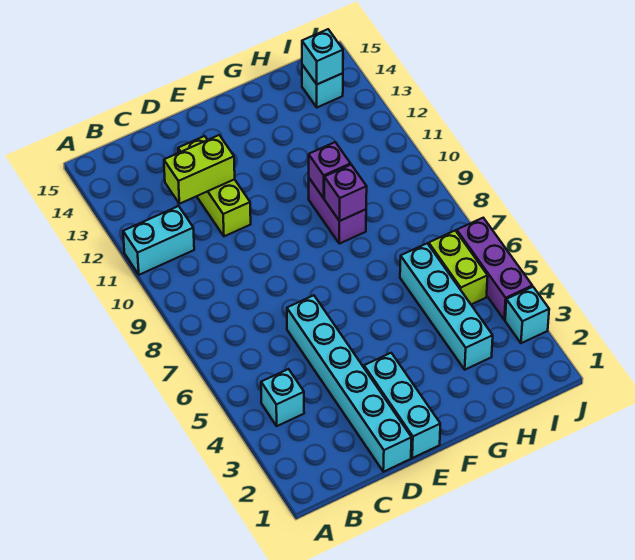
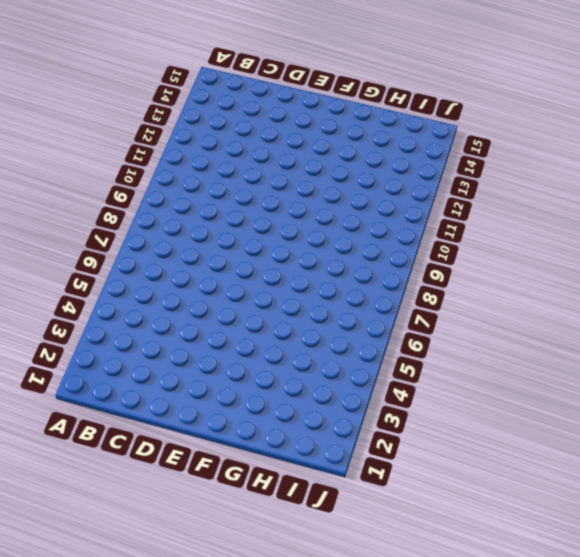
none -> cyan 1x2 brick [123,206,194,275]
none -> cyan 1x1 brick [261,369,304,426]
none -> cyan 1x6 brick [287,295,412,472]

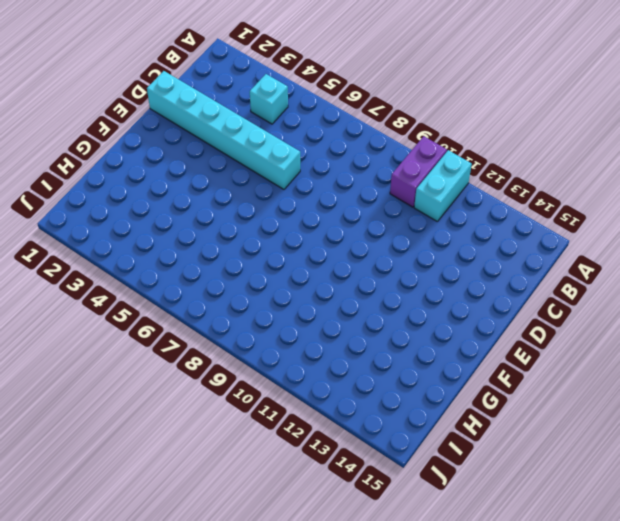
purple 1x2 brick [390,136,447,207] -> purple 1x2 brick turned to [309,178,366,244]
none -> lime 1x3 brick [178,136,251,236]
none -> cyan 1x3 brick [364,353,440,458]
none -> cyan 1x4 brick [400,243,493,370]

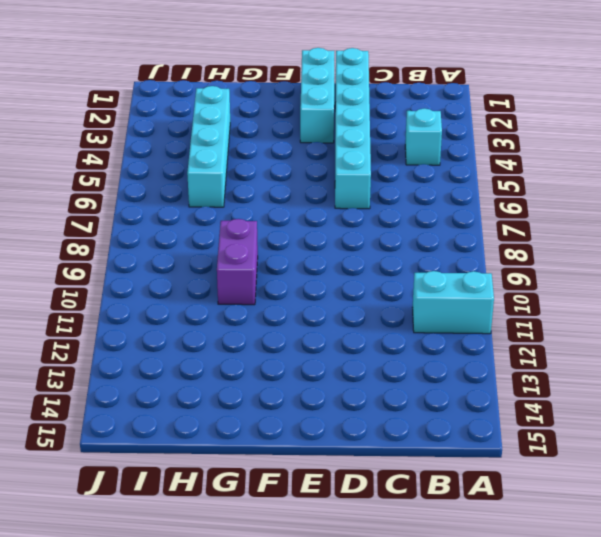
none -> lime 1x3 brick [178,136,251,236]
none -> lime 1x2 brick [429,231,488,305]
none -> cyan 1x1 brick [302,65,343,107]

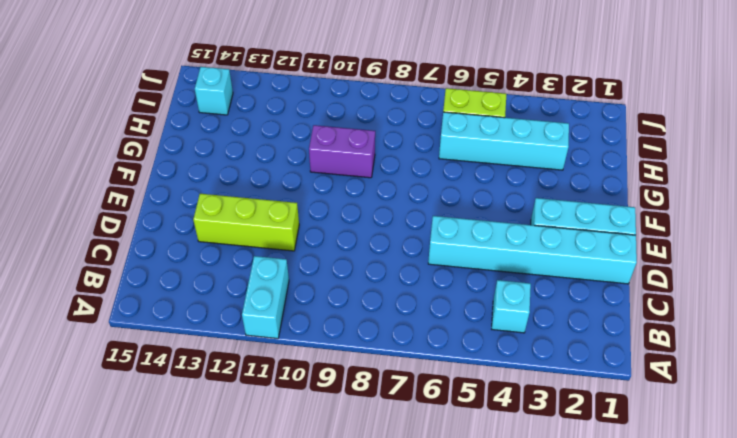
none -> cyan 1x1 brick [505,287,549,343]
none -> purple 1x3 brick [457,218,532,320]
none -> lime 1x2 brick [164,135,235,204]

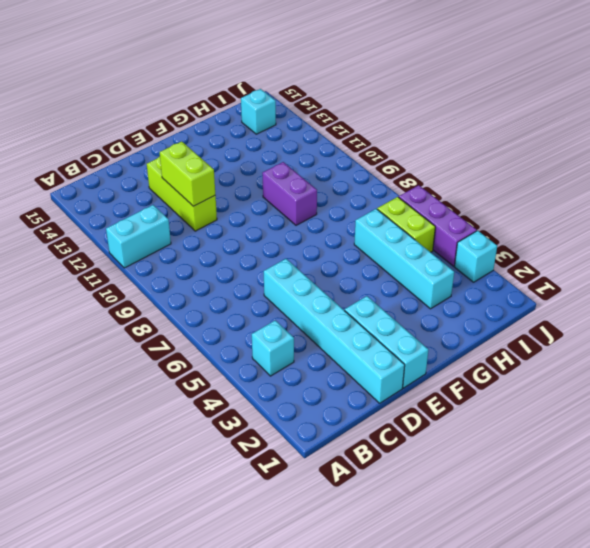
lime 1x2 brick [160,141,215,206] -> lime 1x2 brick turned to [164,135,235,204]
none -> purple 1x1 brick [324,165,367,221]
none -> purple 1x1 brick [309,142,351,198]
none -> cyan 1x1 brick [302,29,343,84]

